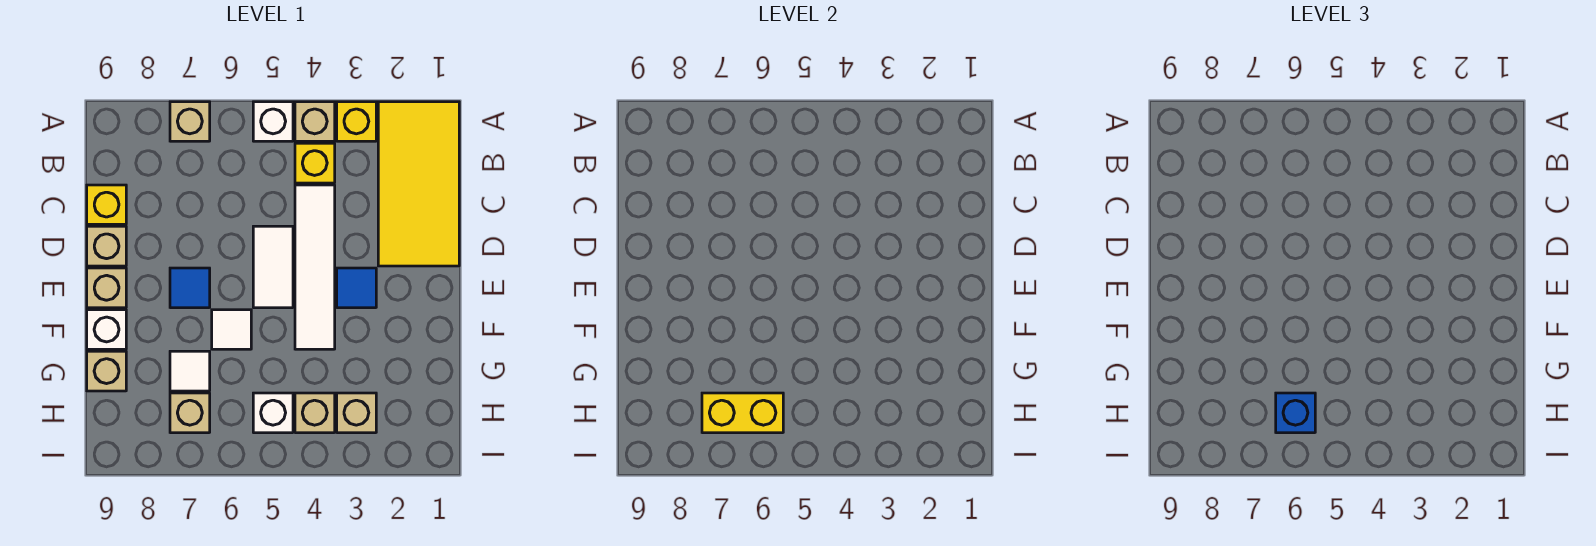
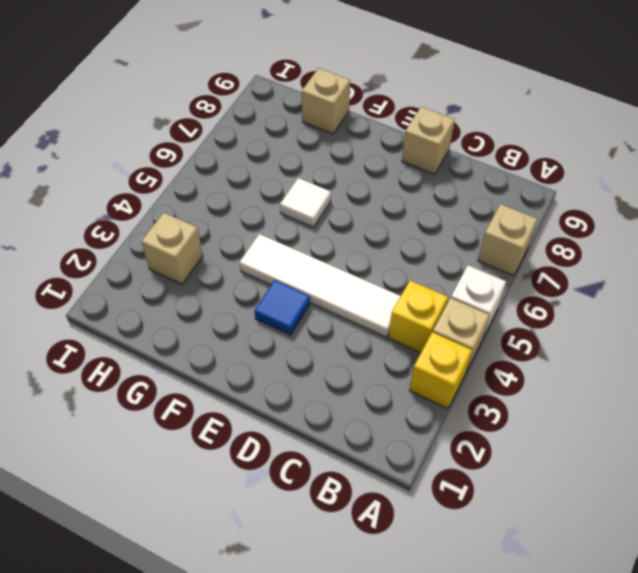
none -> yellow 2x4 tile [378,102,459,266]
none -> yellow 1x1 brick [87,185,126,224]
none -> white 1x2 tile [253,226,293,308]

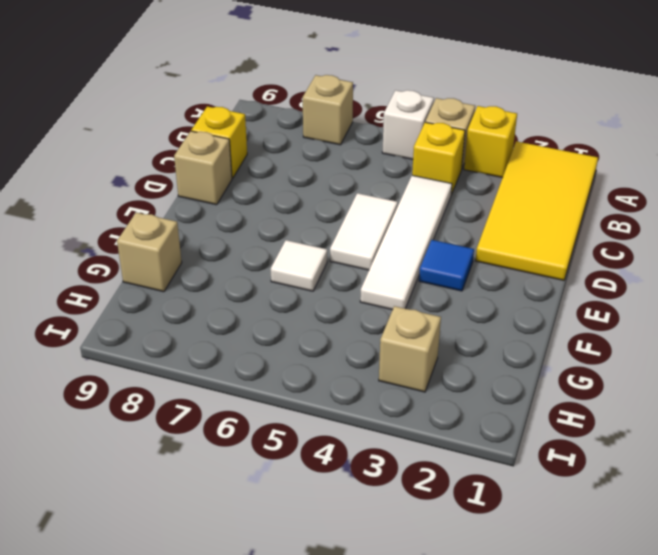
none -> blue 1x1 tile [170,268,210,308]
none -> tan 1x1 brick [87,268,126,308]
none -> white 1x1 brick [87,310,126,349]

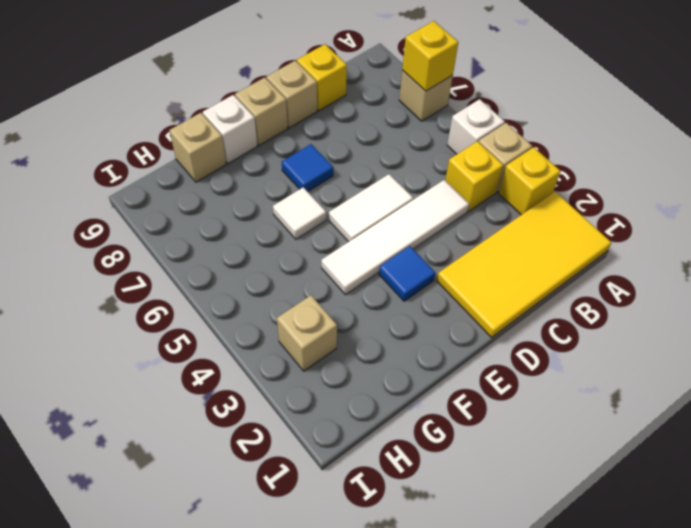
yellow 1x1 brick [402,21,458,91] -> none
none -> white 1x1 tile [170,351,210,391]
none -> tan 1x1 brick [295,393,335,433]
none -> white 1x1 brick [253,393,293,433]

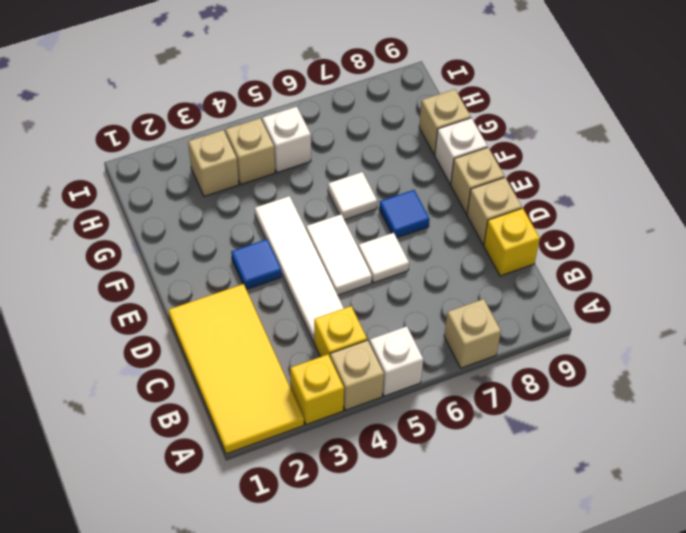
white 1x1 tile [359,233,409,283] -> white 1x1 tile moved to [170,351,210,391]
none -> tan 1x1 brick [170,393,210,433]
none -> yellow 1x2 brick [702,393,783,433]
none -> blue 1x1 brick [1276,393,1315,433]

